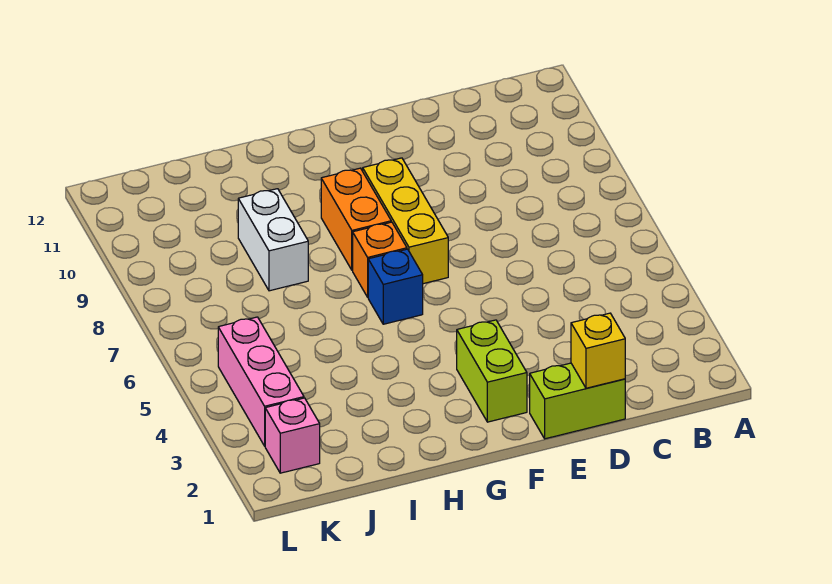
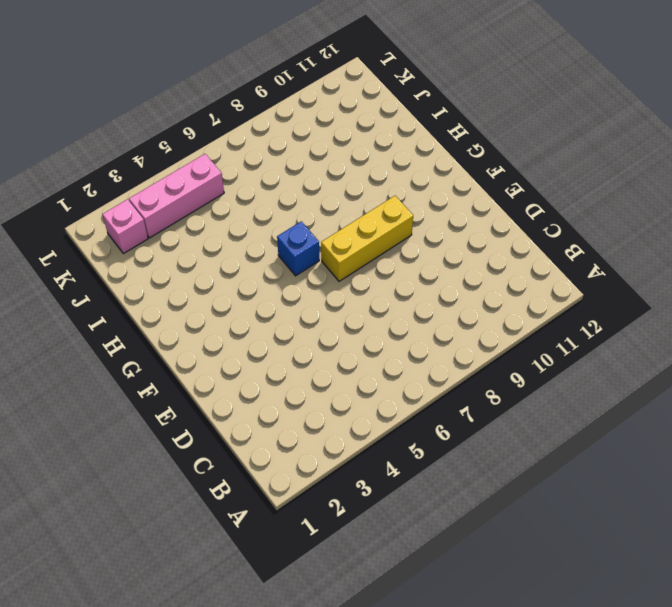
none -> lime 1x2 brick [530,363,625,439]
none -> lime 1x2 brick [457,320,527,422]

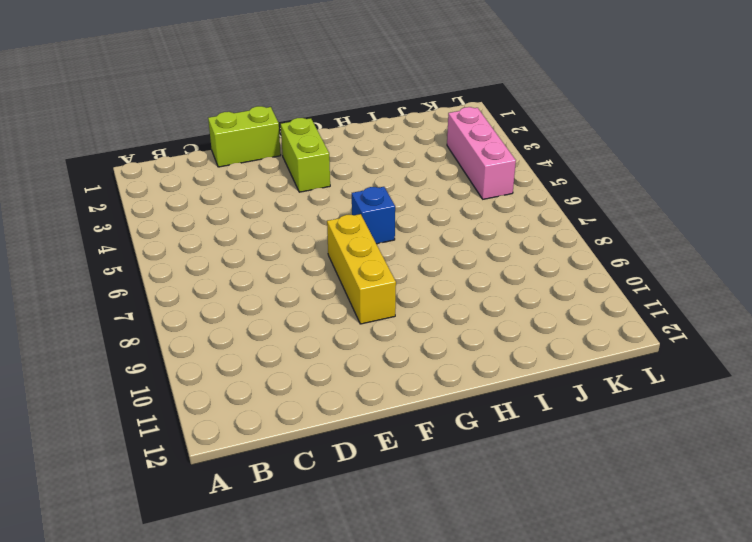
none -> orange 1x1 brick [353,222,407,297]
none -> orange 1x2 brick [321,168,391,270]

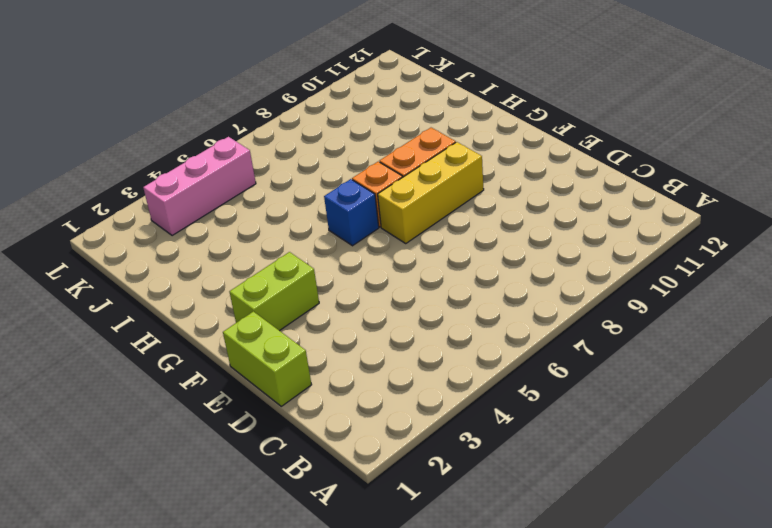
none -> white 1x2 brick [238,189,308,291]
none -> pink 1x1 brick [265,398,320,473]

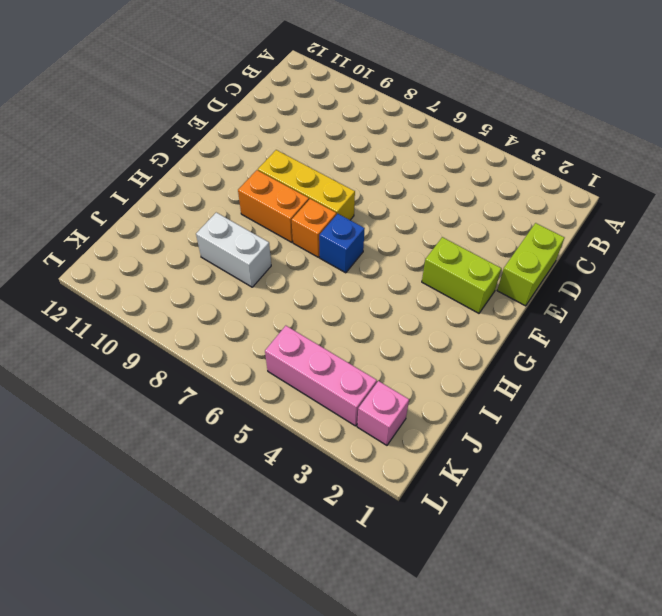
none -> yellow 1x1 brick [571,313,625,388]

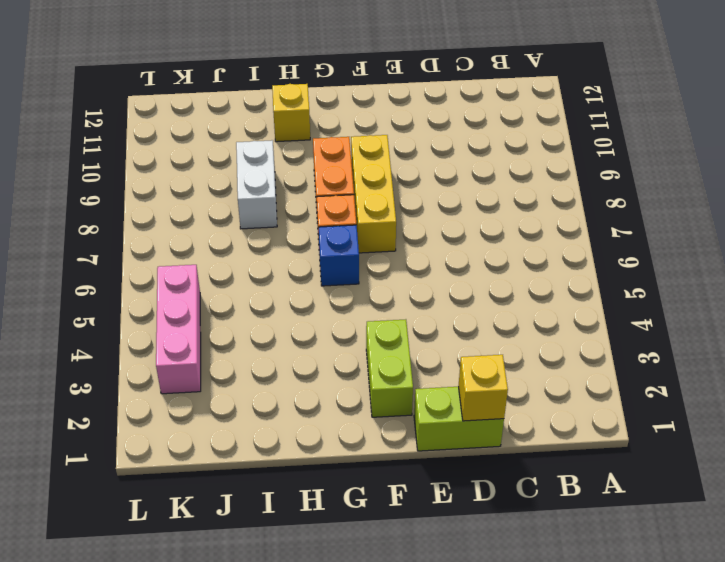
yellow 1x1 brick [272,84,310,142] -> none
none -> pink 1x1 brick [265,398,320,473]

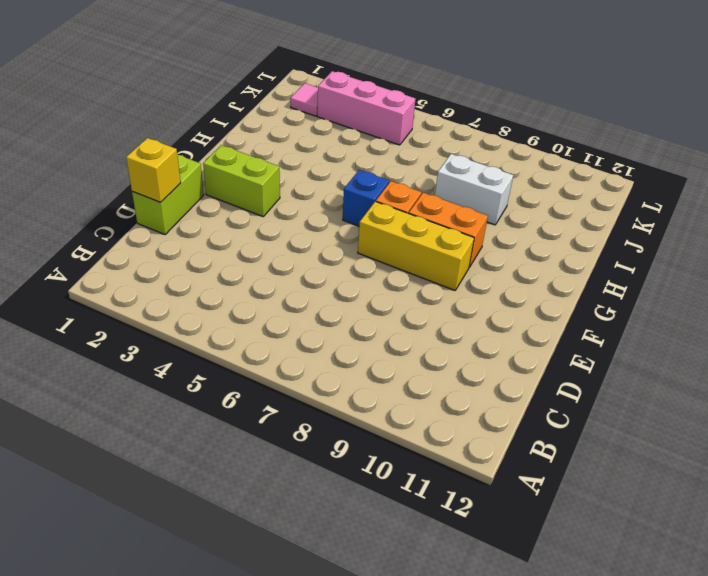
pink 1x1 tile [290,83,318,116] -> pink 1x1 brick [265,398,320,473]

